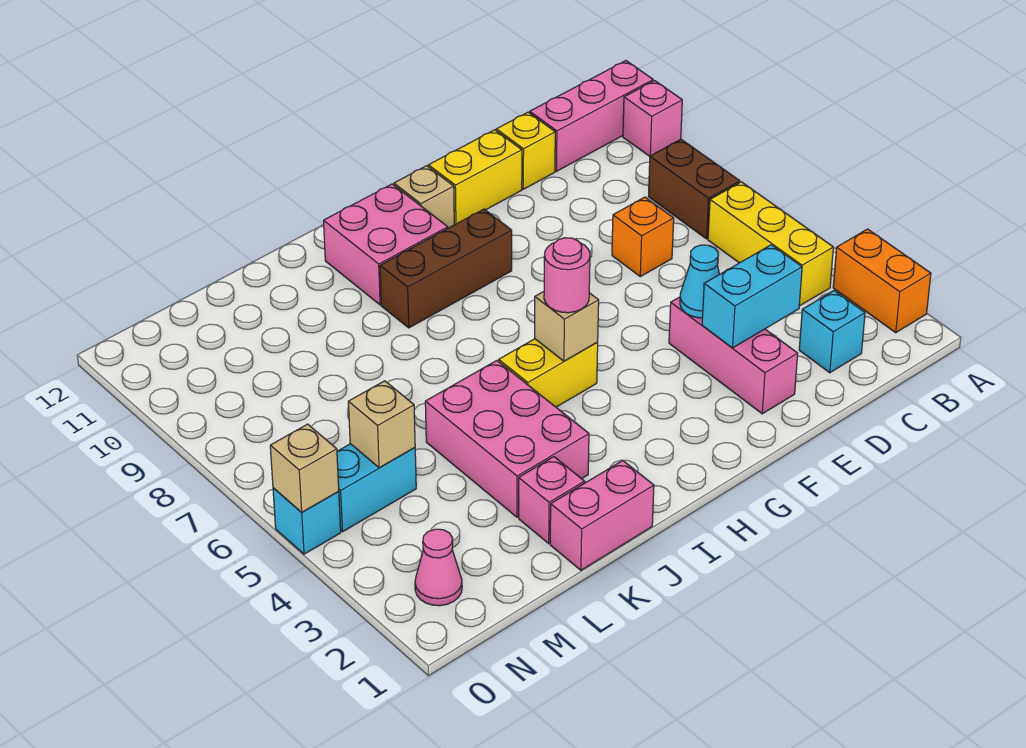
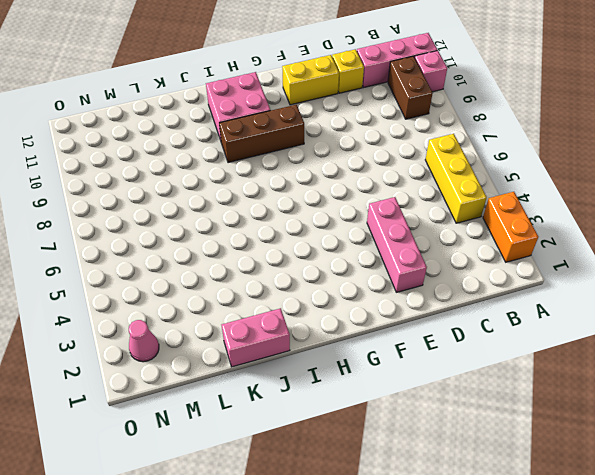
brown 1x2 brick [388,56,433,119] -> brown 1x2 brick moved to [648,139,740,239]
none -> cyan 1x1 brick [799,291,865,373]
none -> orange 1x1 brick [612,197,674,277]
none -> tan 1x1 brick [394,166,454,228]

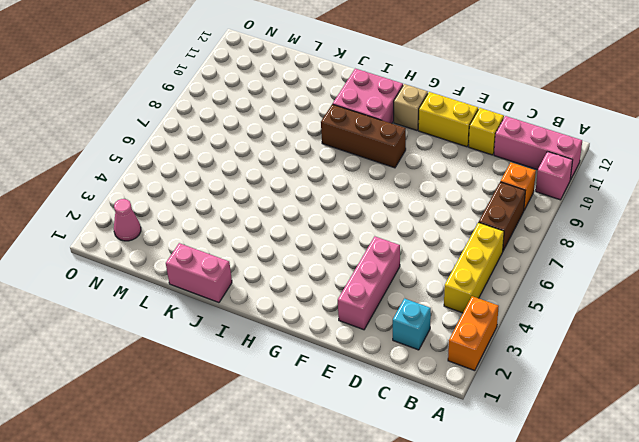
orange 1x1 brick [501,163,536,210] -> orange 1x1 brick moved to [612,197,674,277]
none -> yellow 1x2 brick [499,339,598,407]
none -> pink 2x3 brick [425,361,589,517]
none -> pink 1x1 brick [519,457,585,543]

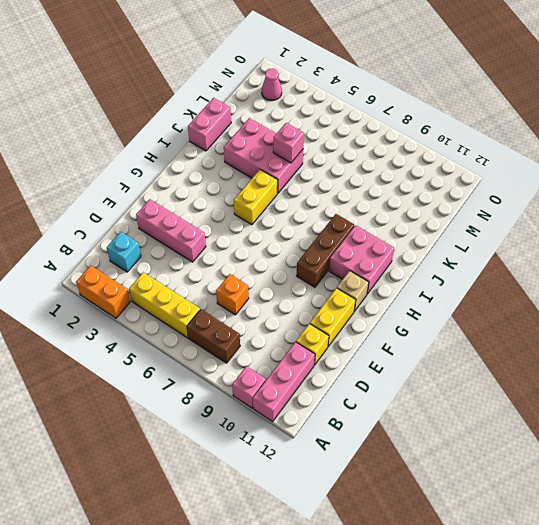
pink 1x1 brick [273,123,304,163] -> pink 1x1 brick moved to [519,457,585,543]
none -> cyan 1x2 brick [337,444,416,532]
none -> cyan 1x1 brick [273,488,341,554]
none -> cyan 1x2 brick [702,245,802,348]

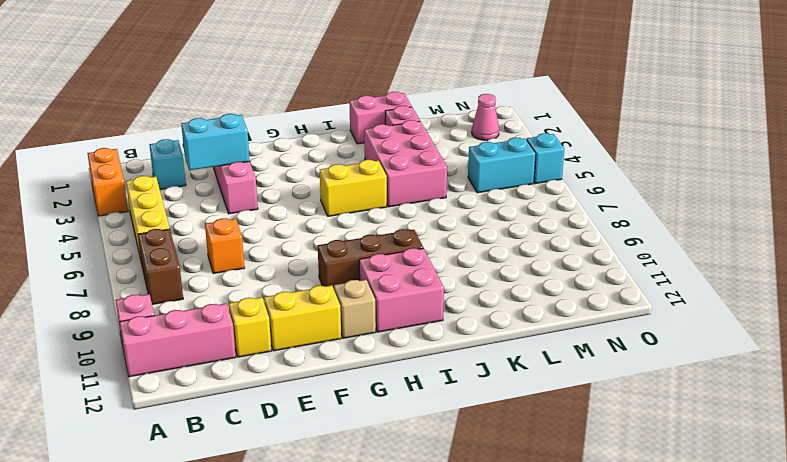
none -> cyan 1x1 cone [680,245,720,318]
none -> tan 1x1 brick [535,292,599,361]
none -> tan 1x1 brick [348,381,415,468]

